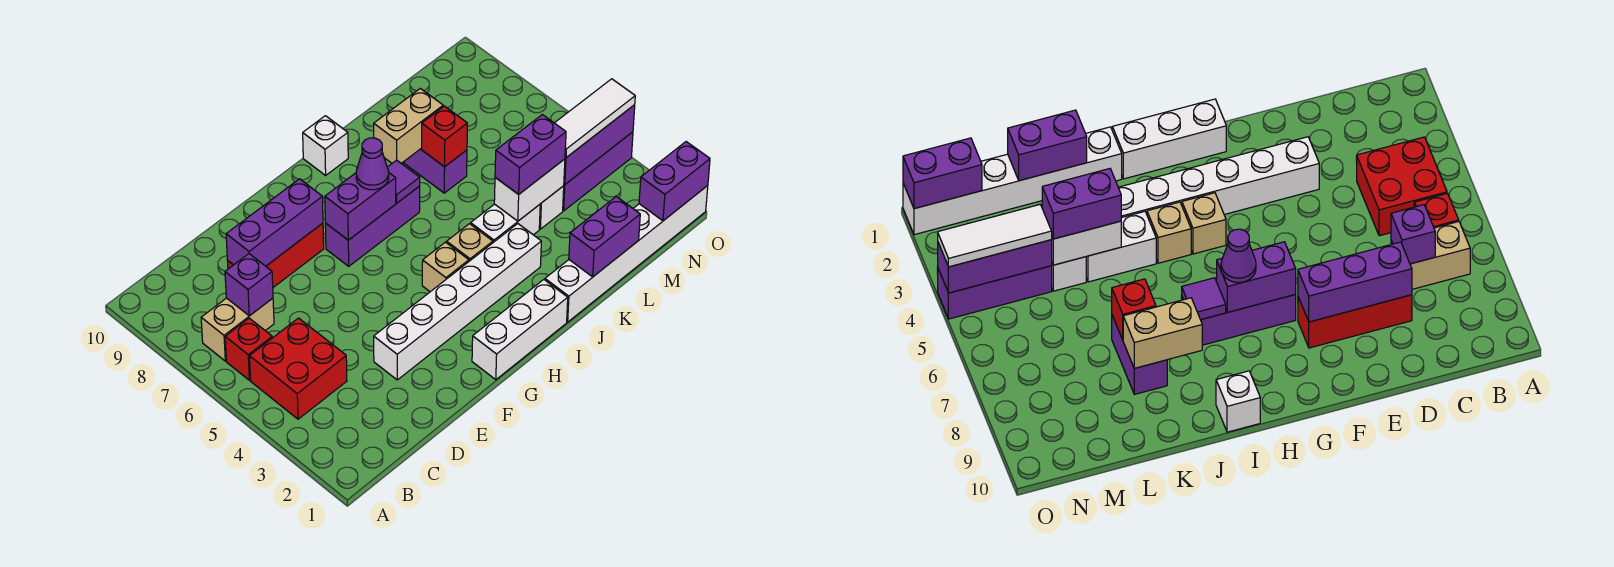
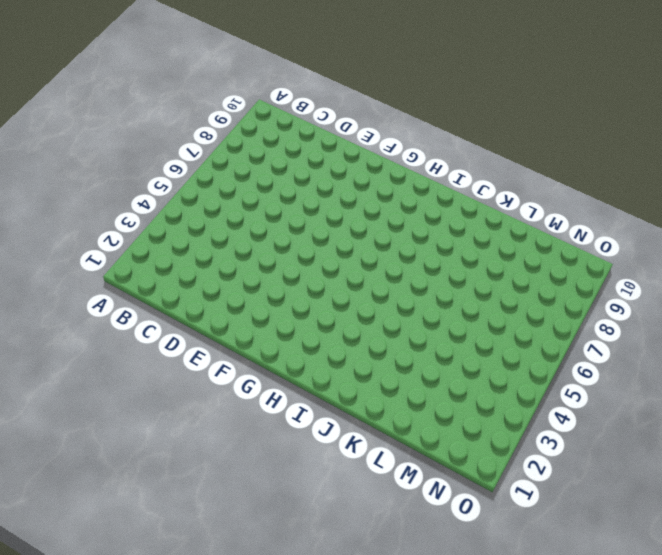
none -> red 2x2 brick [250,318,347,419]
none -> red 1x1 brick [225,318,272,380]
none -> tan 1x2 brick [201,298,274,361]

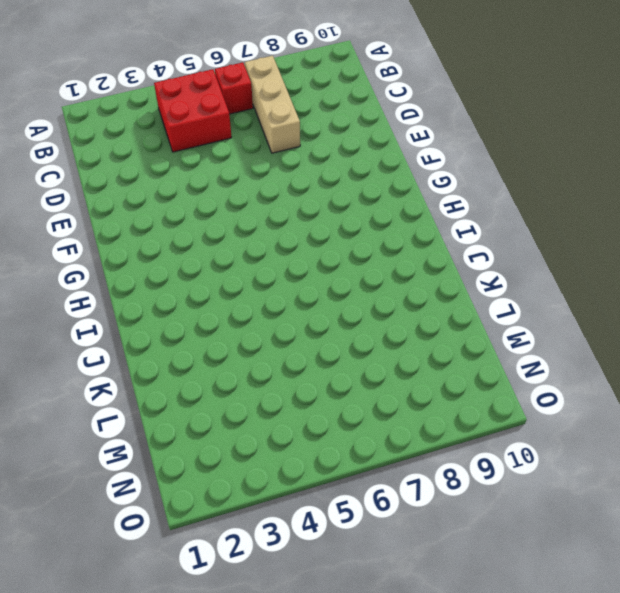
tan 1x3 brick [245,56,300,153] -> tan 1x2 brick [201,298,274,361]
none -> red 1x3 brick [228,223,324,287]
none -> white 1x6 brick [374,224,541,380]
none -> white 1x3 brick [472,280,568,380]

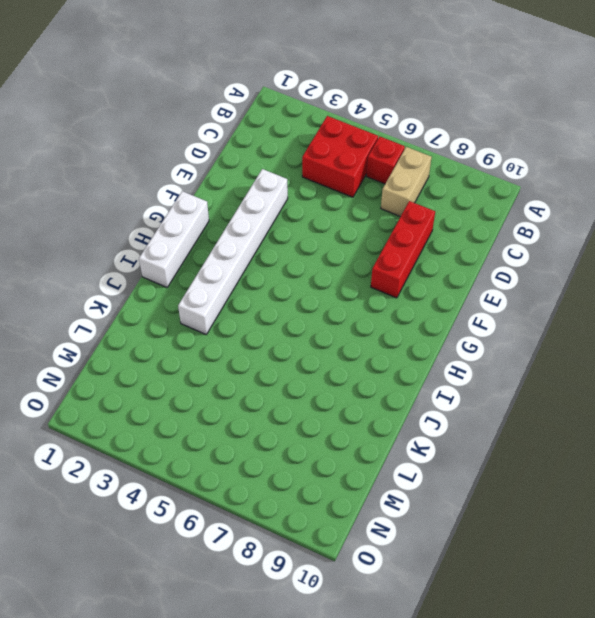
none -> purple 1x3 brick [325,186,420,266]
none -> tan 1x1 brick [422,242,469,292]
none -> tan 1x1 brick [447,224,493,261]

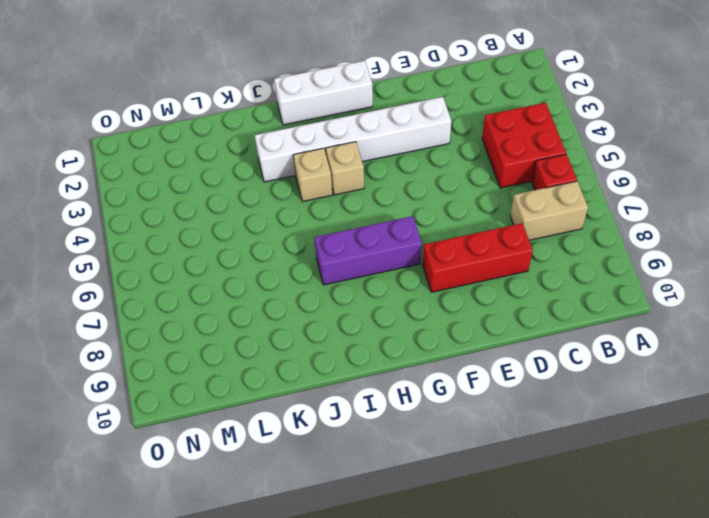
none -> white 1x1 brick [303,116,348,175]
none -> white 1x6 brick [545,186,708,322]
none -> white 1x2 brick [471,204,540,242]

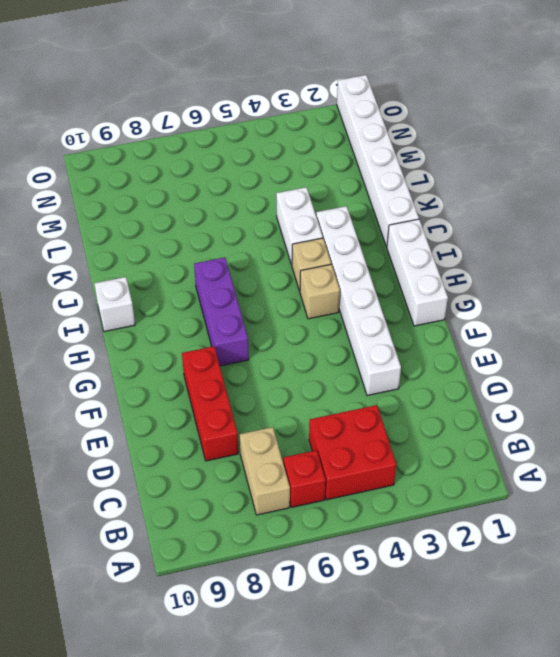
none -> purple 1x2 brick [403,148,467,193]
none -> white 1x1 brick [539,186,564,229]
none -> purple 1x3 brick [563,132,633,211]

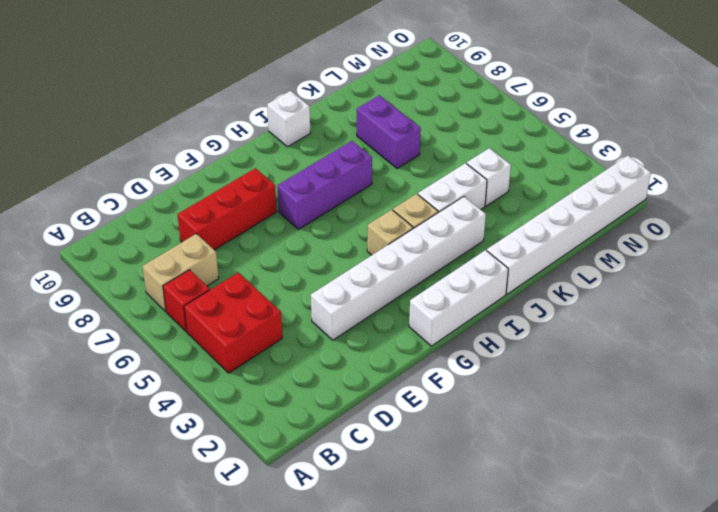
none -> purple 1x3 brick [563,132,633,211]
none -> purple 1x1 brick [225,254,273,316]
none -> purple 1x3 brick [226,179,323,266]

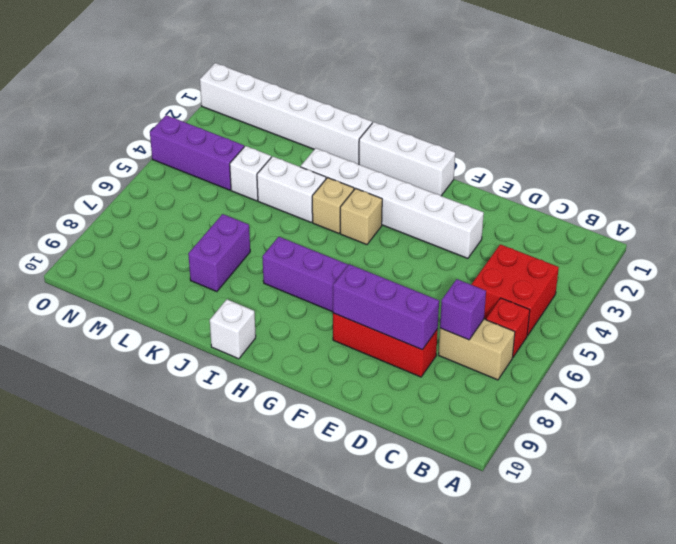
none -> purple 1x2 brick [325,173,396,240]
none -> purple 1x1 tile [387,160,420,203]
none -> tan 1x2 brick [374,88,443,163]

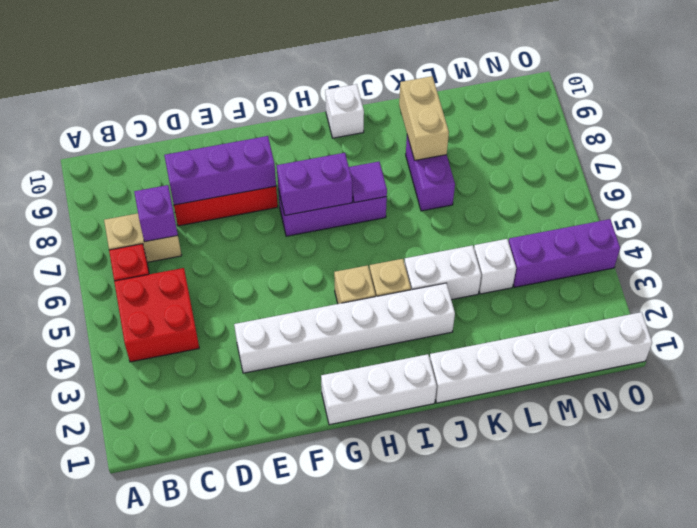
tan 1x2 brick [399,76,449,160] -> tan 1x2 brick turned to [374,88,443,163]
none -> purple 1x2 brick [569,197,640,277]
none -> white 1x2 brick [494,159,565,221]
none -> red 1x1 brick [422,106,467,167]

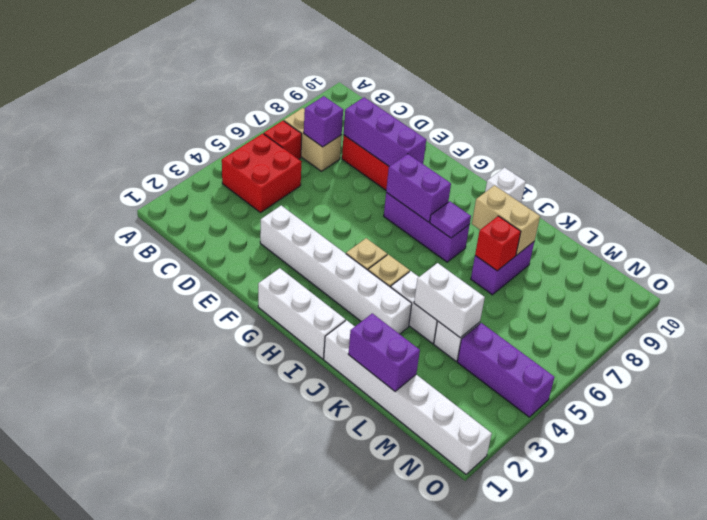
none -> purple 1x3 brick [564,105,635,184]
none -> purple 1x2 brick [639,142,710,221]
none -> purple 1x1 cone [356,138,389,190]

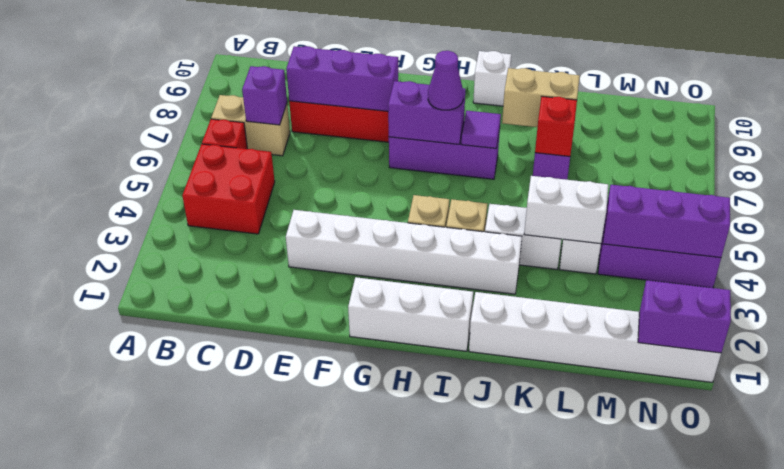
none -> purple 1x2 brick [569,197,640,277]
none -> purple 1x2 brick [495,115,566,194]
none -> white 1x3 tile [555,79,635,158]

